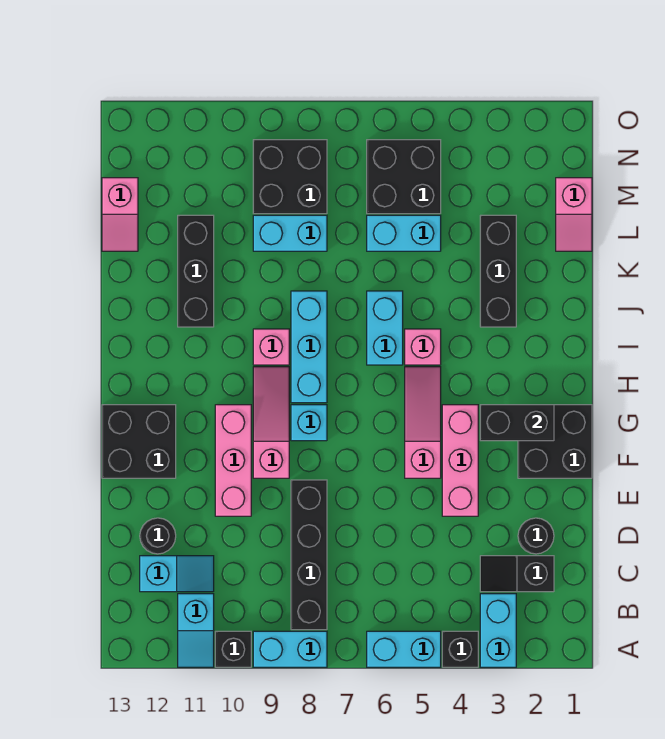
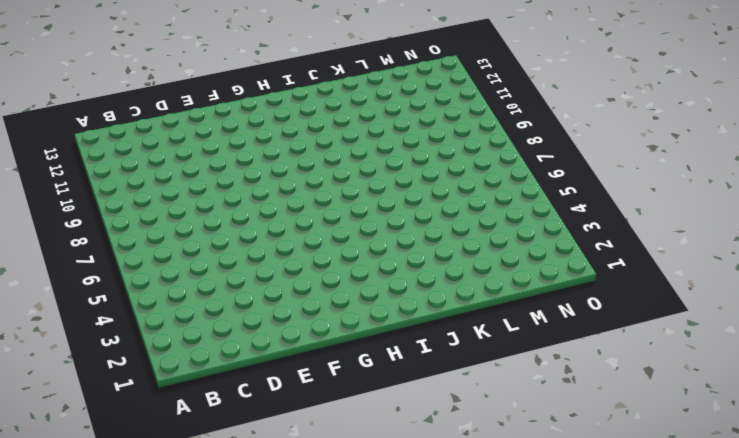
none -> cyan 1x2 brick [480,594,516,667]
none -> black 1x1 brick [442,631,478,667]
none -> cyan 1x2 brick [367,631,441,667]
none -> cyan 1x2 brick [253,631,327,667]

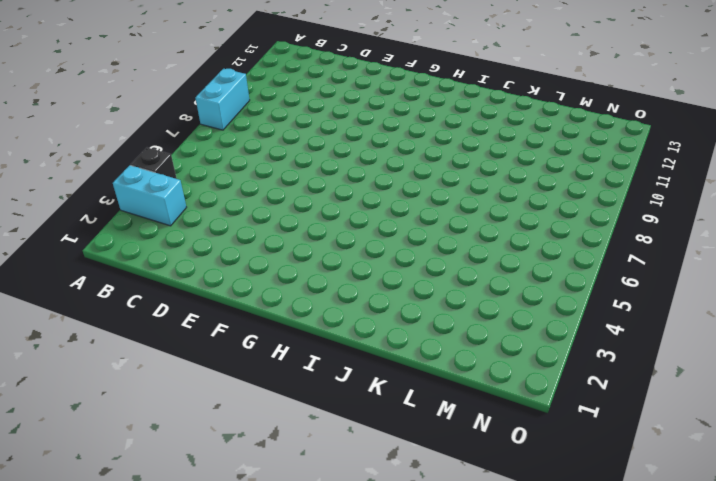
none -> cyan 1x2 brick [367,631,441,667]
none -> black 1x1 brick [215,631,251,667]
none -> cyan 1x2 slope [178,594,214,667]
none -> black 1x4 brick [291,480,327,630]

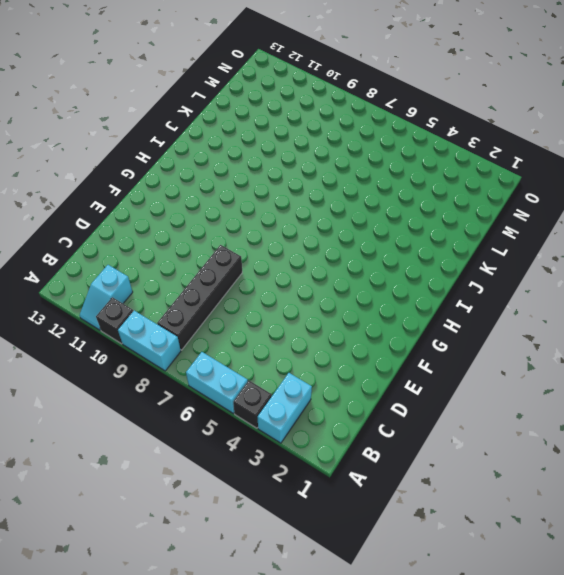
none -> black 1x2 slope [480,556,554,592]
none -> cyan 1x2 slope [140,556,214,592]
none -> black 1x1 round brick [518,518,554,554]
none -> black 1x1 round brick [140,518,176,554]

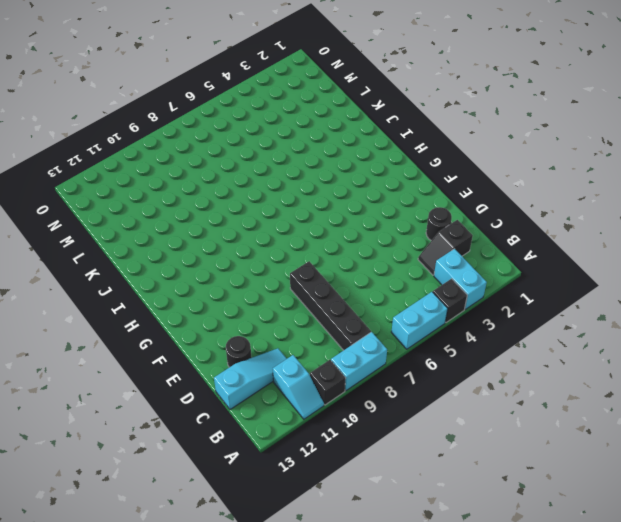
cyan 1x3 slope [214,348,287,410] -> cyan 1x2 slope [140,556,214,592]
none -> pink 1x3 brick [442,405,478,516]
none -> pink 1x3 brick [215,405,251,516]
none -> black 2x2 brick [518,405,592,478]
none -> pink 1x3 slope [405,367,441,478]

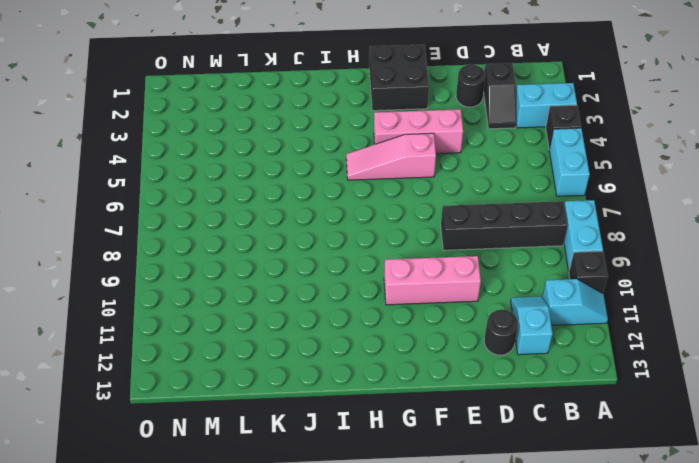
none -> pink 1x3 slope [253,367,289,478]
none -> black 2x2 brick [102,405,176,478]
none -> cyan 1x1 brick [291,405,327,441]
none -> cyan 1x3 brick [291,291,327,403]

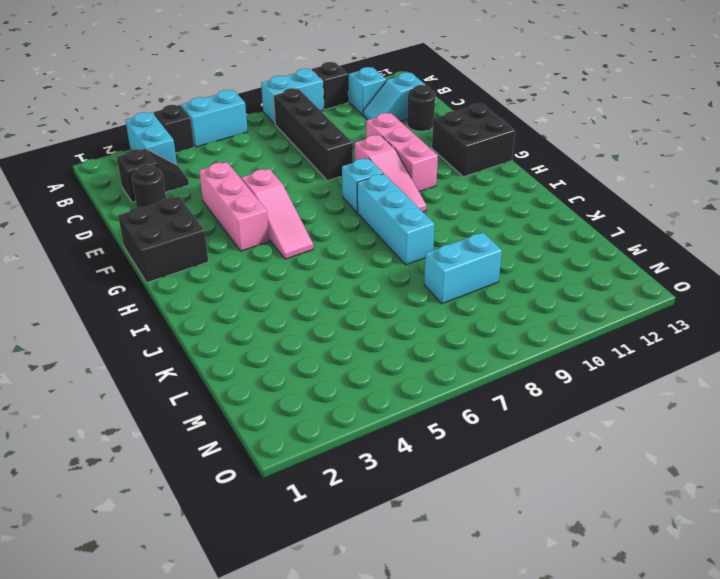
none -> pink 1x1 brick [405,329,441,365]
none -> cyan 1x2 brick [367,291,403,365]
none -> pink 1x1 brick [253,329,289,365]
none -> black 1x3 brick [480,215,516,327]

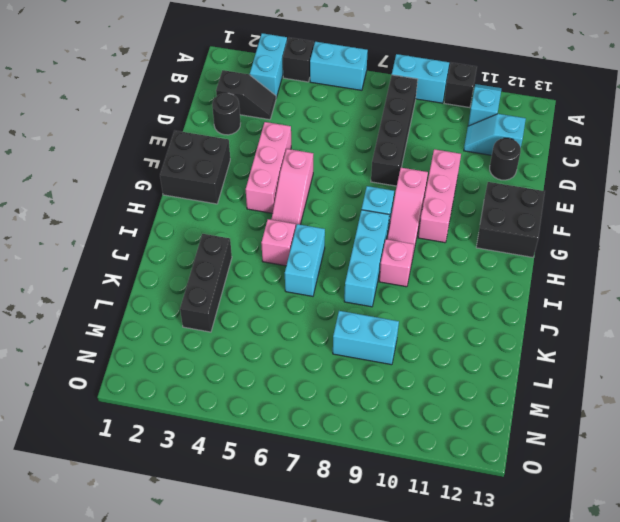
none -> black 1x3 brick [178,215,214,327]
none -> pink 1x2 slope [556,178,592,251]
none -> cyan 1x2 brick [367,215,441,251]
none -> pink 1x2 slope [102,178,138,251]

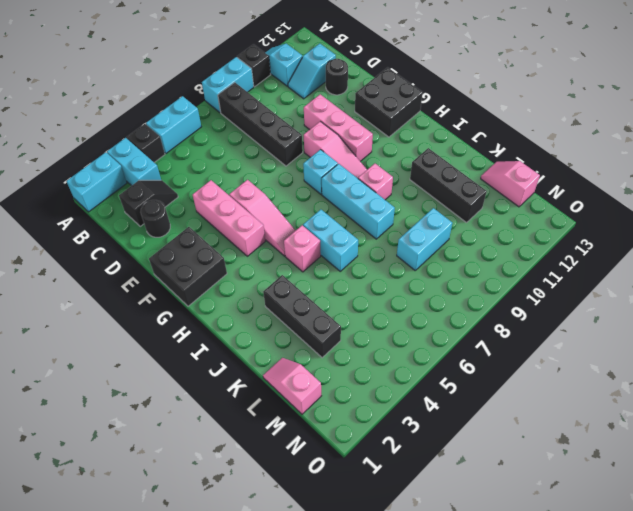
cyan 1x2 brick [67,152,127,212] -> cyan 1x2 brick moved to [367,215,441,251]
none -> black 2x2 brick [367,140,441,214]
none -> black 2x2 brick [253,140,327,214]
none -> black 1x2 brick [480,405,554,441]

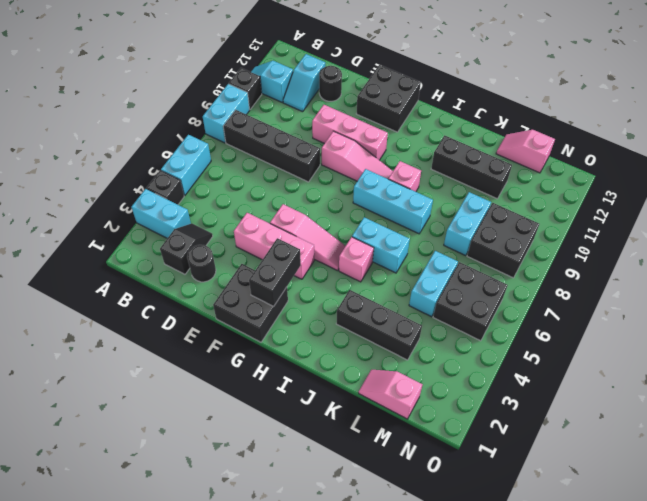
none -> cyan 1x1 brick [291,405,327,441]

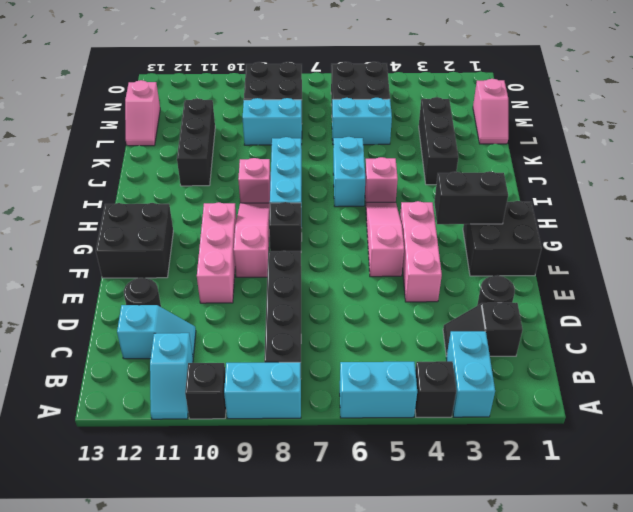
black 1x1 brick [269,202,302,251] -> cyan 1x1 brick [291,405,327,441]

